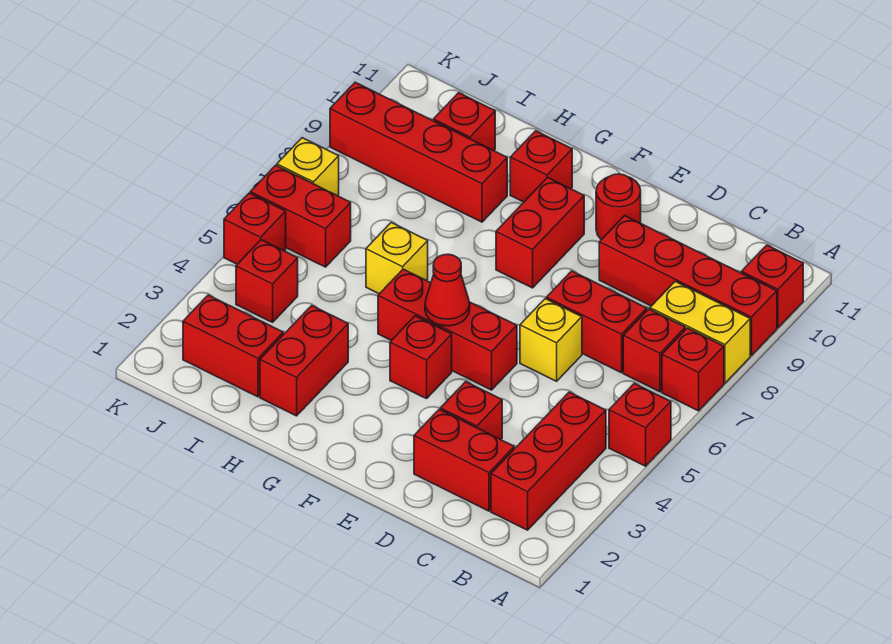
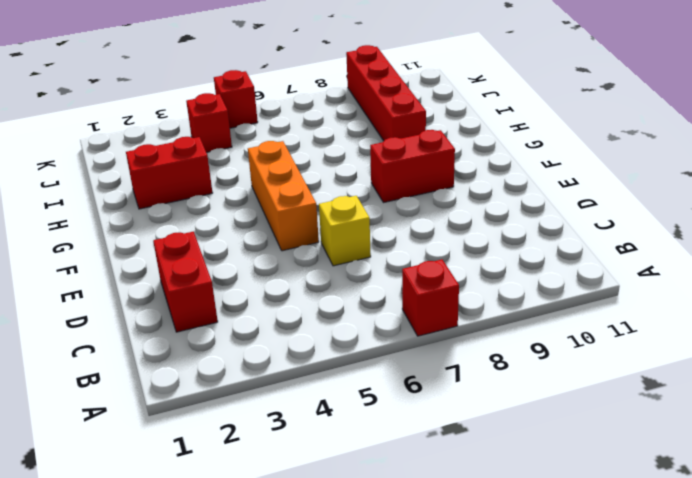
orange 1x3 brick [248,141,319,251] -> red 1x3 brick [378,269,517,390]
none -> red 1x1 brick [609,383,671,466]
none -> yellow 1x2 brick [650,281,750,383]
none -> red 1x4 brick [599,216,777,355]

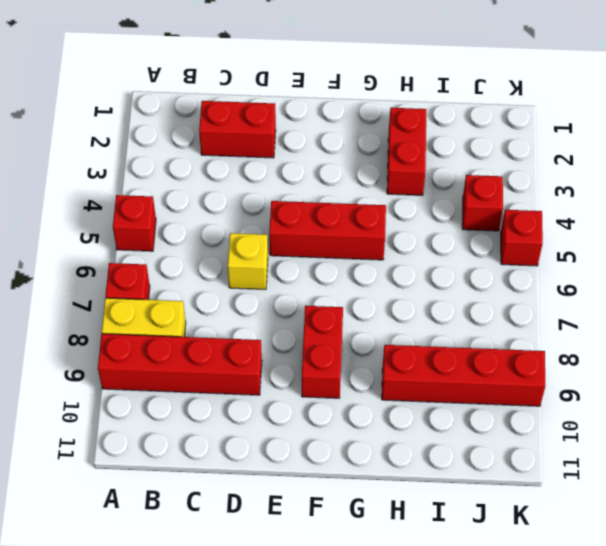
none -> red 1x1 brick [741,245,803,328]
none -> red 1x3 brick [491,392,606,530]
none -> red 1x1 brick [623,309,685,392]

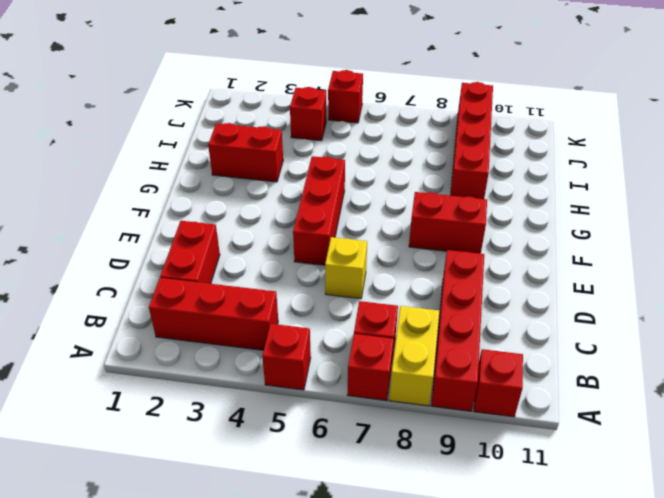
none -> red 1x2 brick [546,271,647,373]
none -> red 1x1 brick [440,382,502,440]
none -> red 1x1 round brick [596,174,641,240]

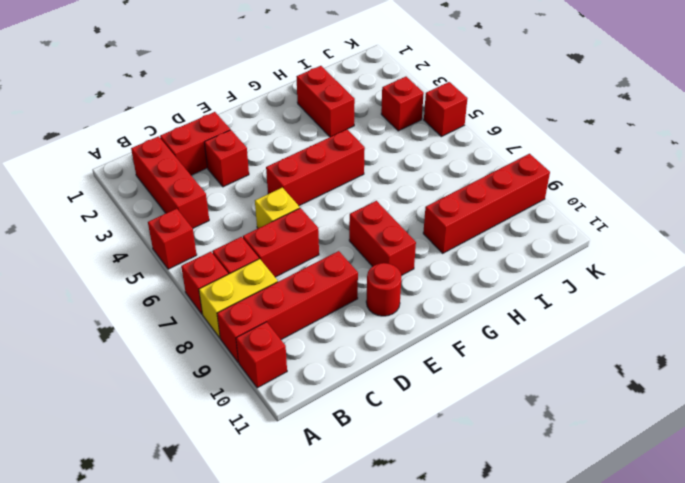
none -> red 1x1 brick [390,316,452,399]
none -> red 1x1 brick [510,131,572,202]
none -> yellow 1x1 brick [366,222,428,294]

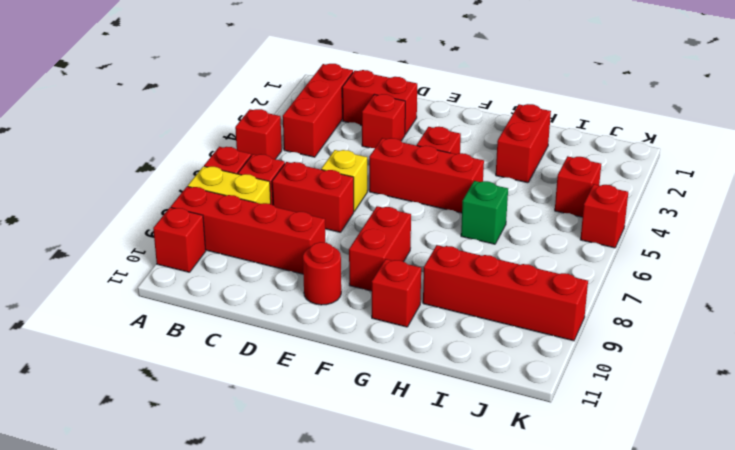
green 1x1 brick [461,181,508,244] -> yellow 1x1 brick [366,222,428,294]
none -> red 1x2 brick [183,295,283,397]
none -> red 1x1 brick [433,93,495,151]
none -> red 1x2 brick [250,165,351,267]

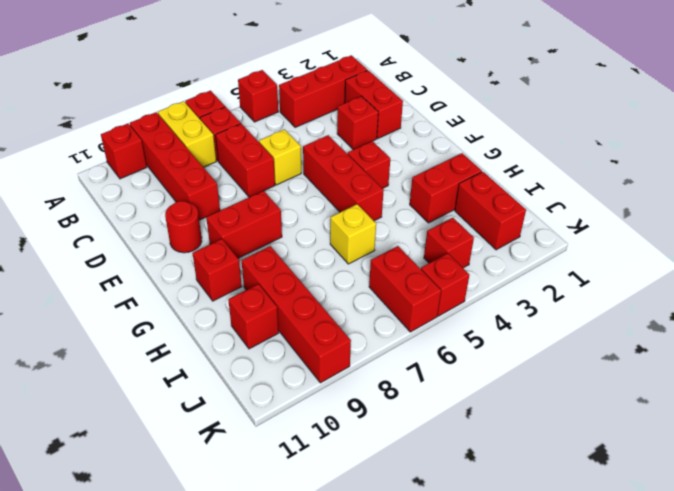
none -> yellow 1x1 brick [277,138,339,196]
none -> red 1x1 cone [425,254,470,326]

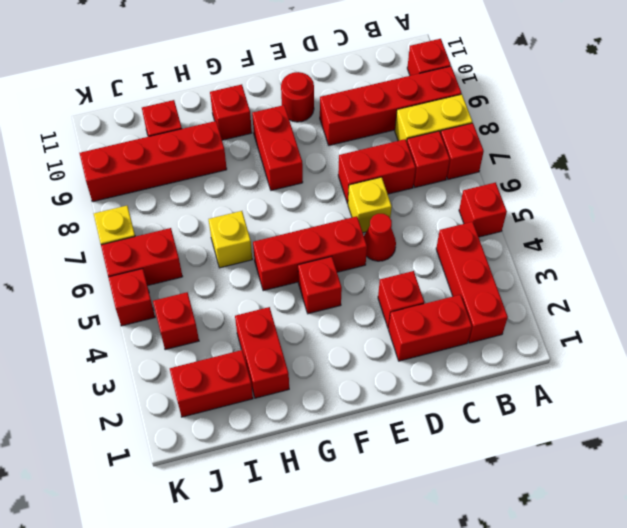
red 1x1 cone [364,214,396,261] -> red 1x1 cone moved to [425,254,470,326]

